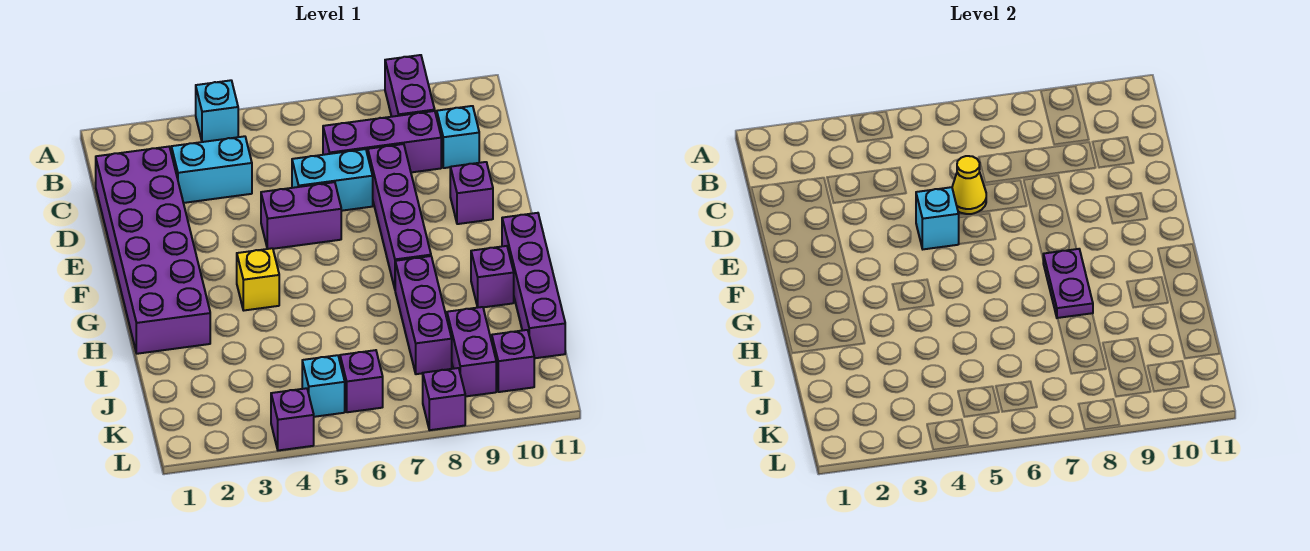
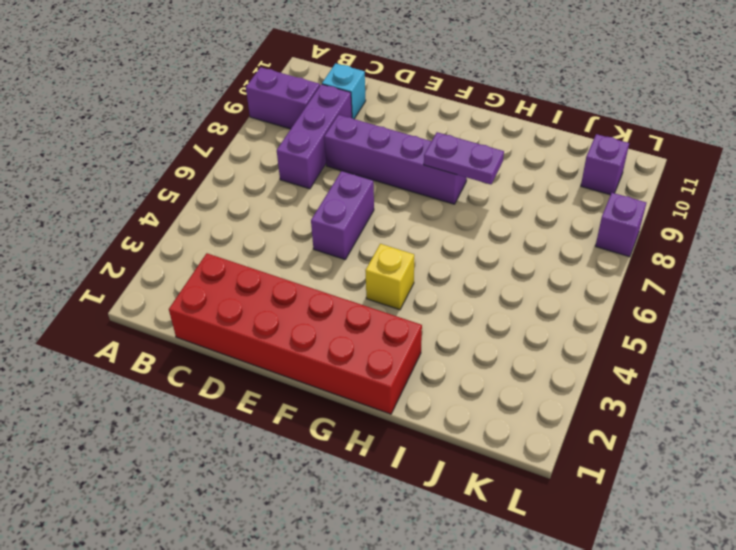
red 2x6 brick [169,253,422,414] -> purple 2x6 brick [96,147,210,354]
none -> cyan 1x1 brick [196,80,238,142]
none -> cyan 1x2 brick [171,136,252,203]
none -> cyan 1x2 brick [292,149,373,211]

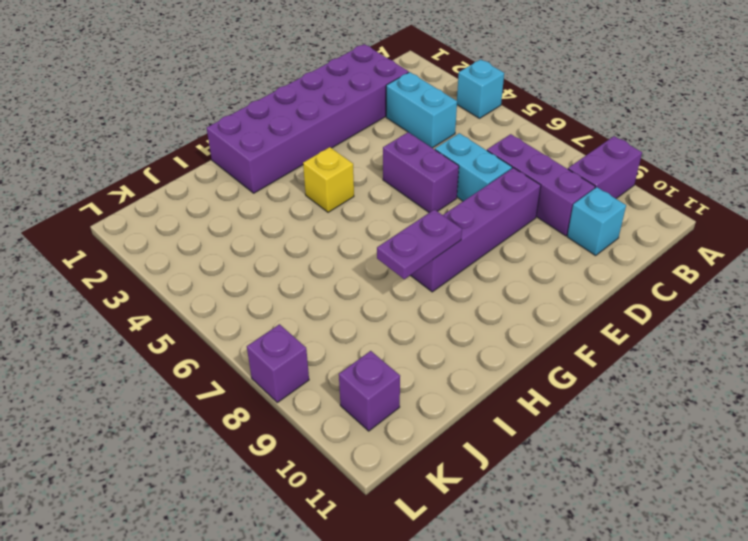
none -> purple 1x1 brick [450,162,493,224]
none -> purple 1x4 brick [502,213,565,358]
none -> purple 1x3 brick [395,256,452,374]

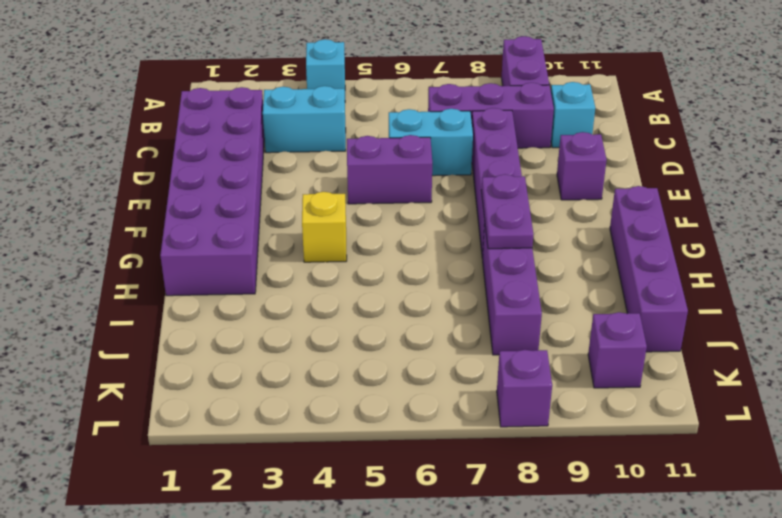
none -> purple 1x1 brick [471,246,514,307]
none -> purple 1x2 brick [447,307,496,397]
none -> cyan 1x1 brick [302,355,345,417]

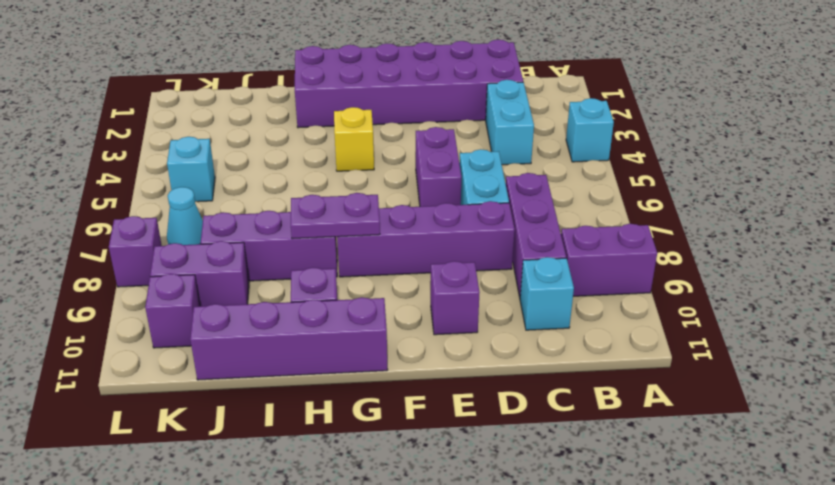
cyan 1x1 cone [167,187,203,245] -> none
none -> purple 1x1 brick [340,350,383,412]
none -> purple 1x1 brick [271,388,314,450]
none -> yellow 1x1 cone [952,156,986,214]

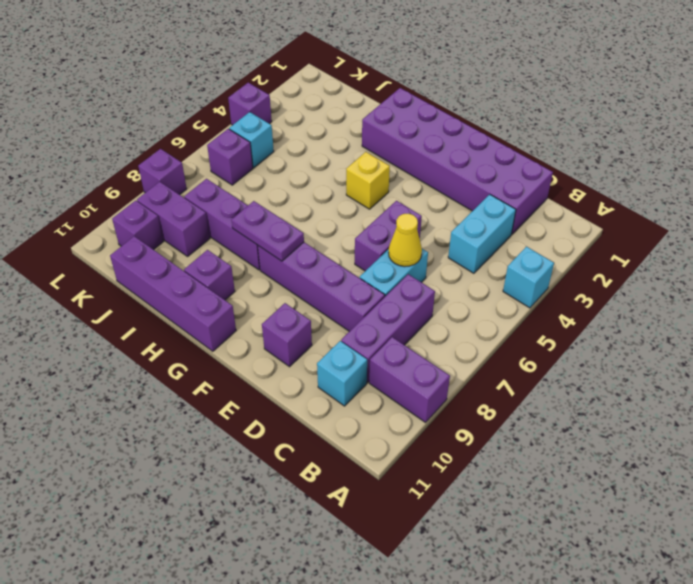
none -> cyan 1x1 brick [916,187,959,249]

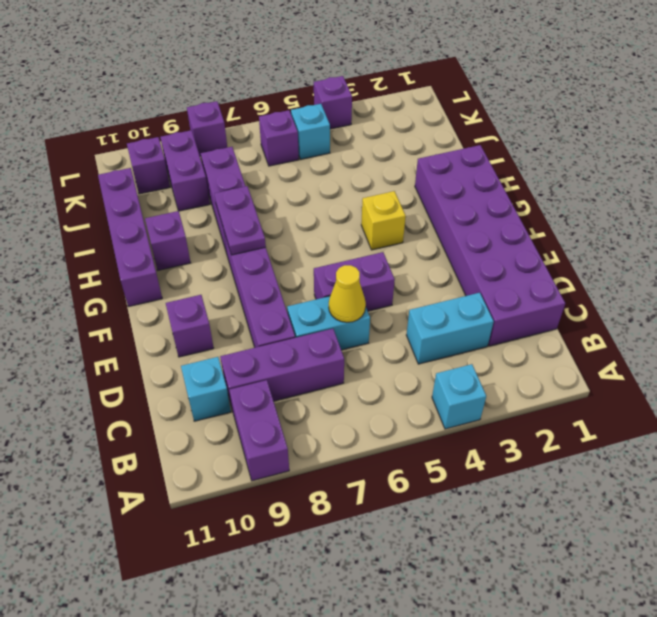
none -> cyan 1x1 brick [916,187,959,249]

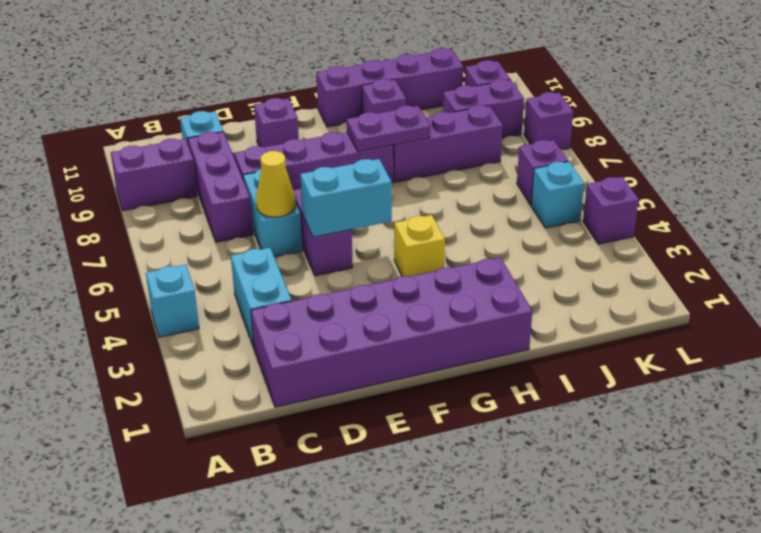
cyan 1x2 brick [300,159,392,237] -> cyan 1x1 brick [916,187,959,249]

